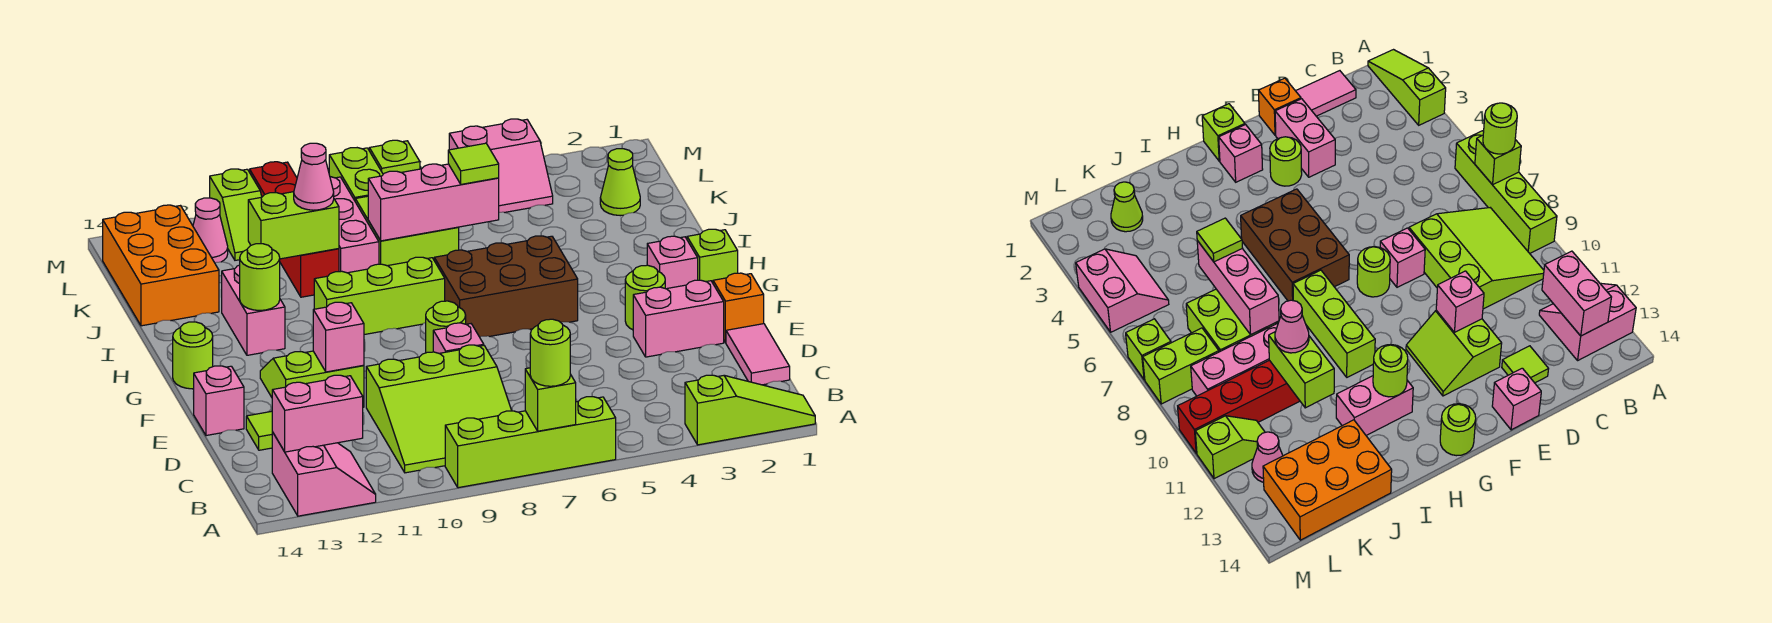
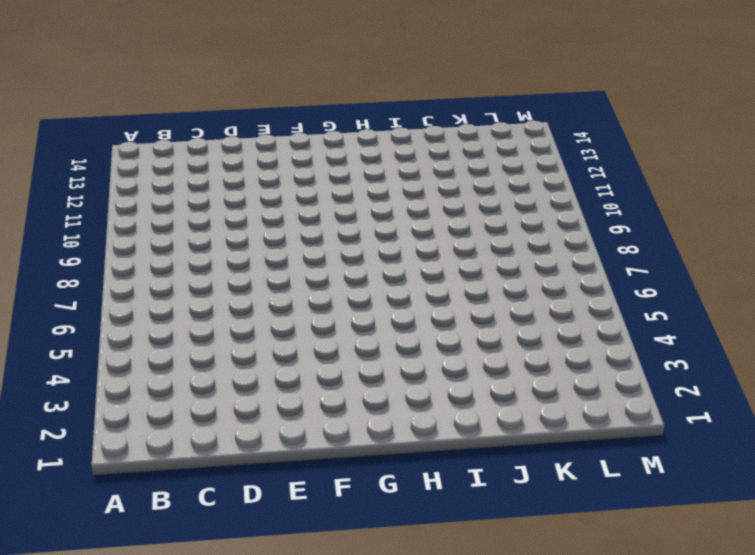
none -> lime 1x3 slope [685,375,815,445]
none -> lime 1x4 brick [445,397,616,488]
none -> pink 2x2 slope [272,432,376,516]
none -> lime 3x3 slope [366,345,512,473]

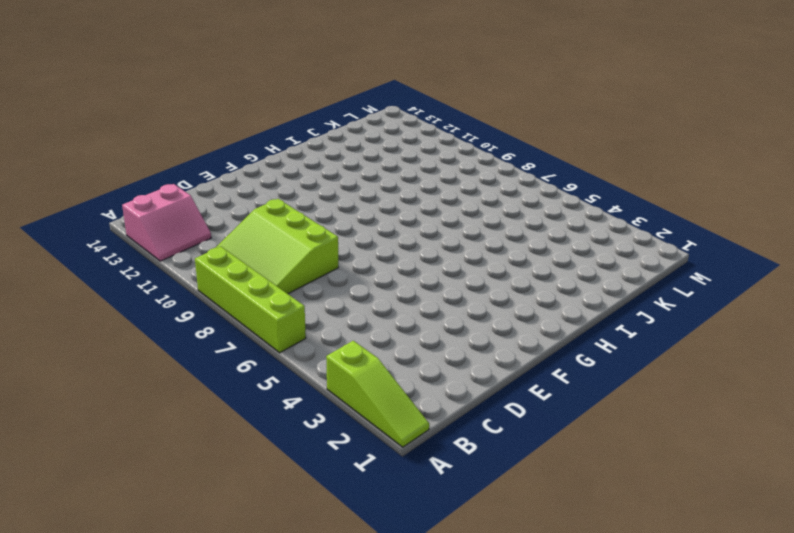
none -> pink 1x2 tile [726,324,790,385]
none -> lime 1x1 tile [246,411,273,450]
none -> orange 1x1 brick [713,273,764,343]
none -> pink 1x2 brick [633,280,724,357]

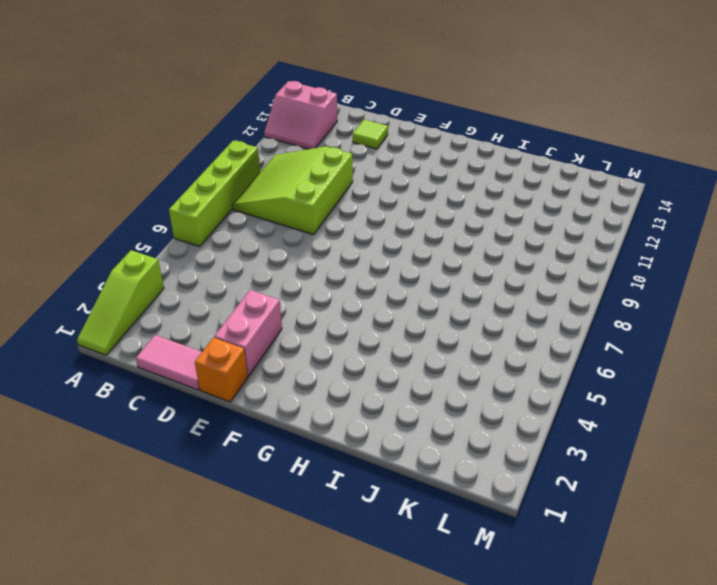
none -> pink 1x1 brick [433,323,484,353]
none -> lime 2x2 slope [260,351,364,407]
none -> pink 1x1 brick [193,366,244,436]
none -> lime 1x1 round brick [625,265,665,330]

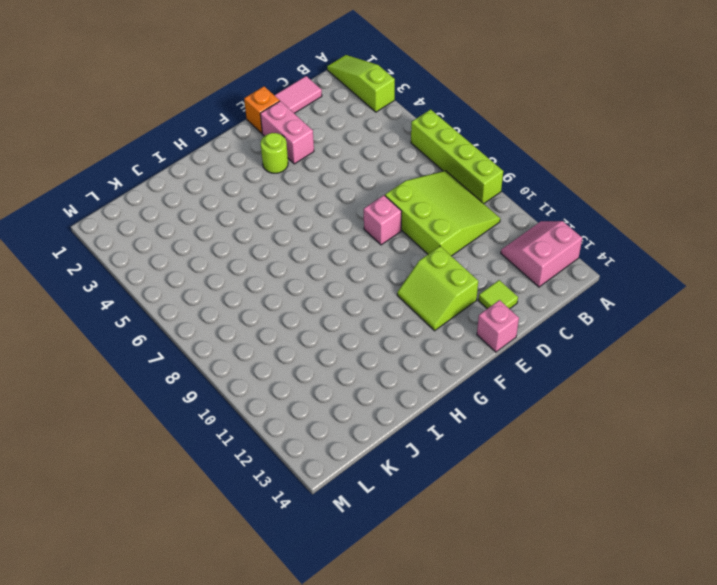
none -> lime 1x1 round brick [426,301,466,353]
none -> lime 1x1 brick [687,229,738,283]
none -> pink 1x1 brick [647,236,698,289]
none -> brown 2x3 brick [434,236,578,337]

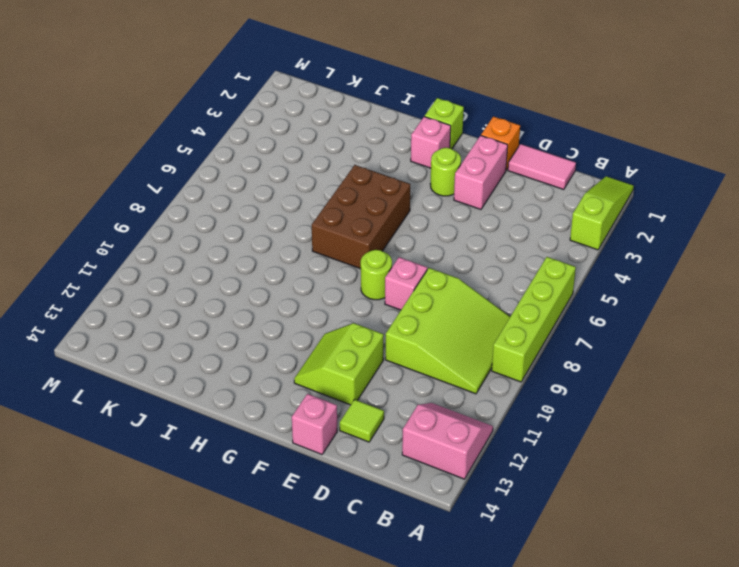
none -> lime 1x1 round brick [173,322,213,389]
none -> lime 1x3 brick [314,257,445,335]
none -> pink 1x2 brick [221,265,285,355]
none -> lime 2x2 brick [355,196,459,266]

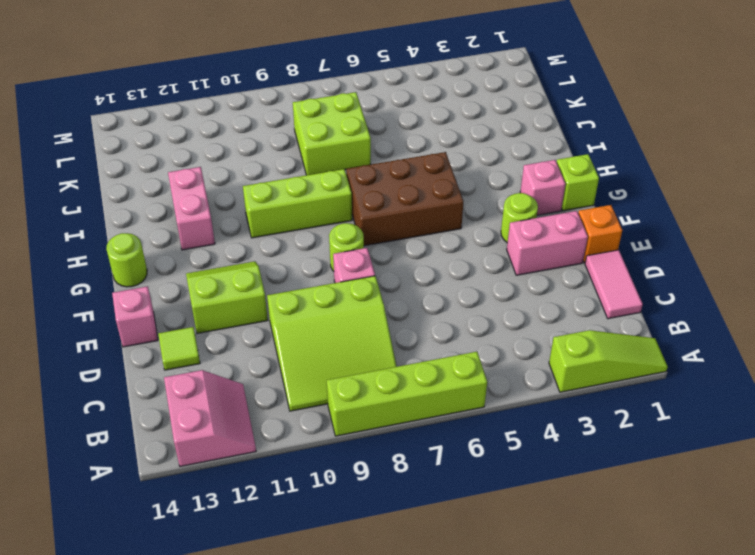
none -> pink 1x3 brick [330,177,379,273]
none -> red 1x4 brick [250,162,339,297]
none -> orange 2x3 brick [103,205,219,326]
none -> lime 1x1 cone [600,149,640,216]

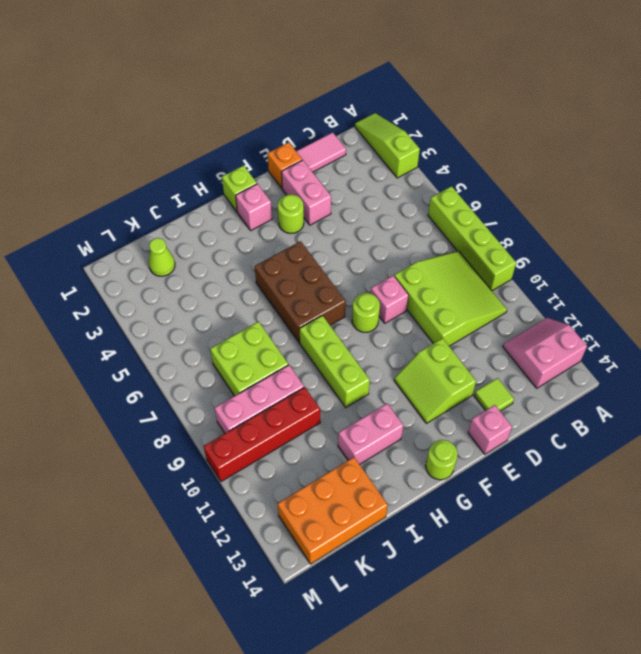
none -> pink 2x2 slope [449,119,553,213]
none -> lime 1x2 brick [329,148,383,200]
none -> lime 1x2 slope [210,169,262,260]
none -> pink 1x1 cone [193,198,228,263]

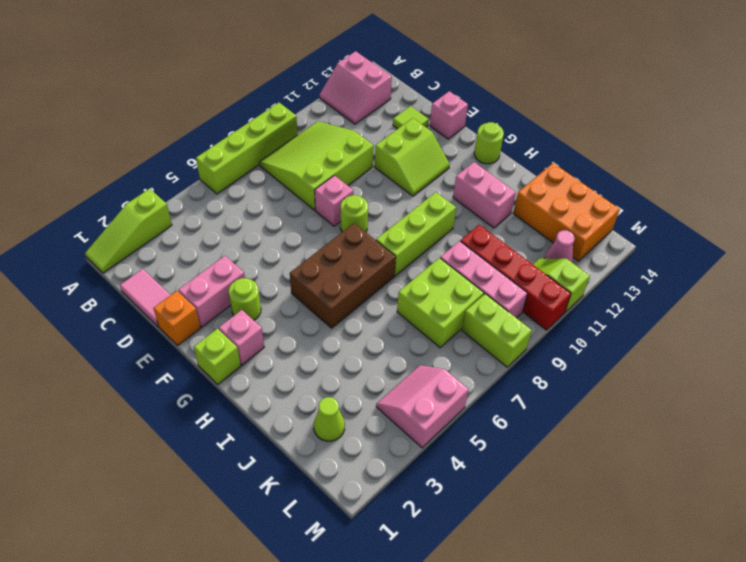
none -> lime 1x1 brick [369,140,420,174]
none -> lime 1x1 brick [525,368,576,431]
none -> pink 1x2 brick [272,375,363,452]
none -> pink 1x1 brick [313,302,364,372]

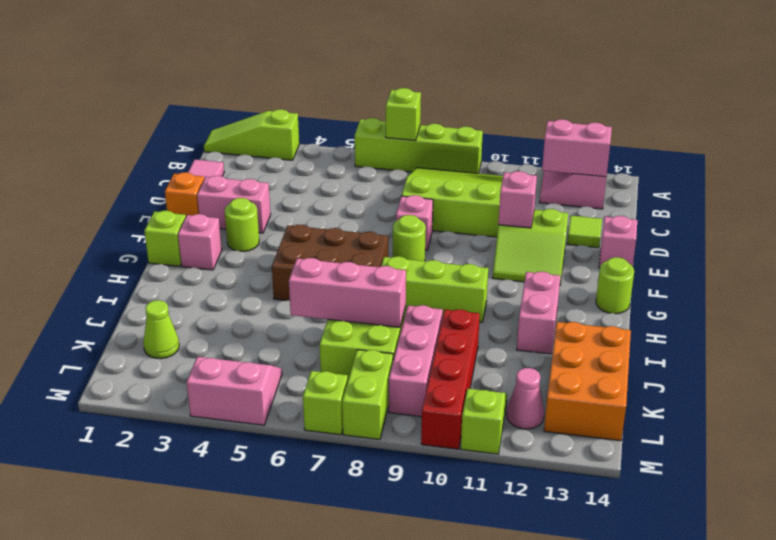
none -> lime 1x1 round brick [240,244,280,310]
none -> lime 1x2 brick [248,192,339,259]
none -> lime 1x1 round brick [530,319,570,386]
none -> lime 1x1 tile [448,143,499,184]

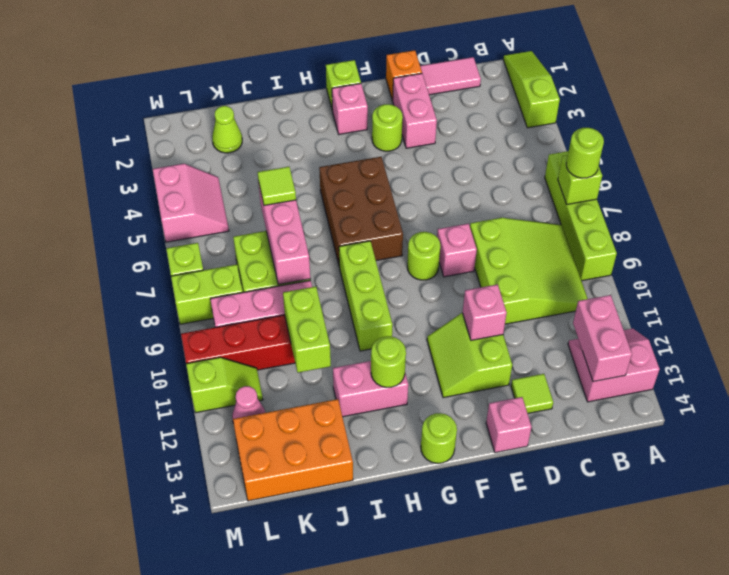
none -> pink 1x1 cone [294,143,334,210]

